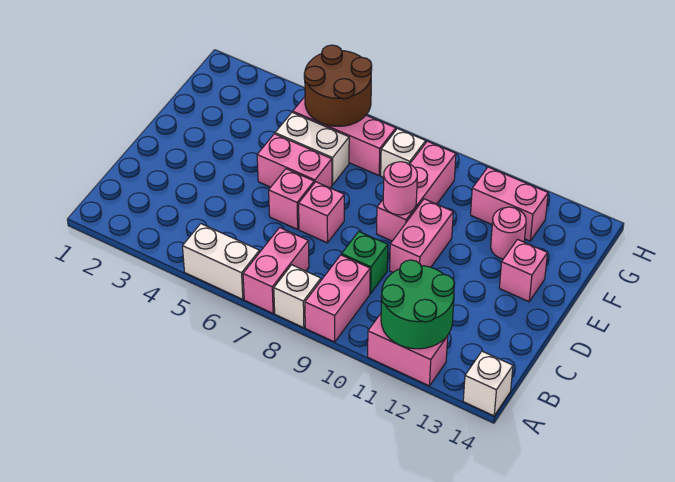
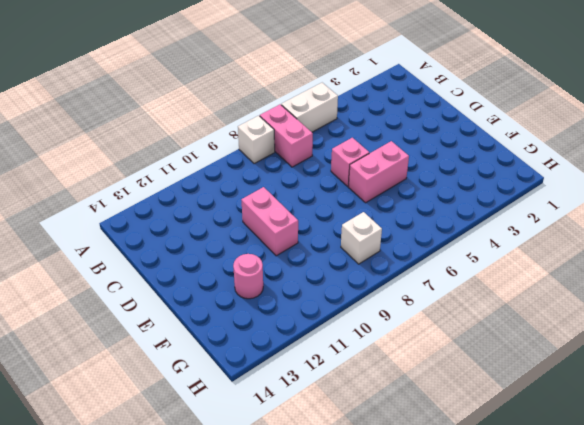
none -> pink 1x2 brick [305,255,370,342]
none -> pink 1x2 brick [368,314,448,386]
none -> white 1x1 brick [463,351,513,416]

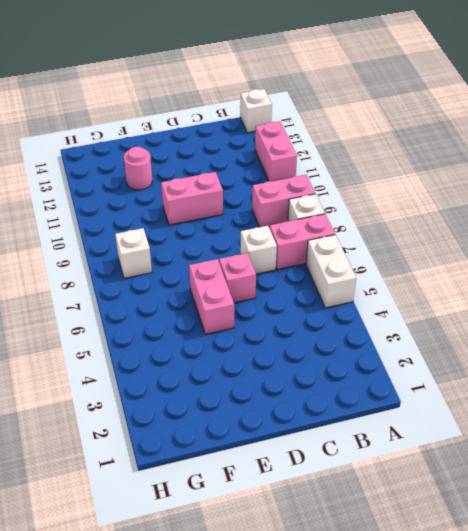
white 1x1 brick [240,226,277,274] -> none
none -> green 1x1 brick [342,232,388,294]
none -> pink 1x1 brick [299,182,344,243]
none -> pink 1x3 brick [376,141,456,241]

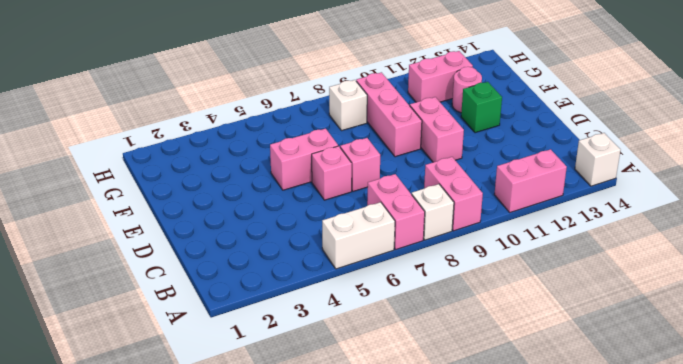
green 1x1 brick [461,82,502,133] -> green 1x1 brick moved to [342,232,388,294]
none -> pink 1x1 brick [499,240,548,302]
none -> white 1x2 brick [275,112,349,185]
none -> pink 1x3 brick [293,97,396,175]

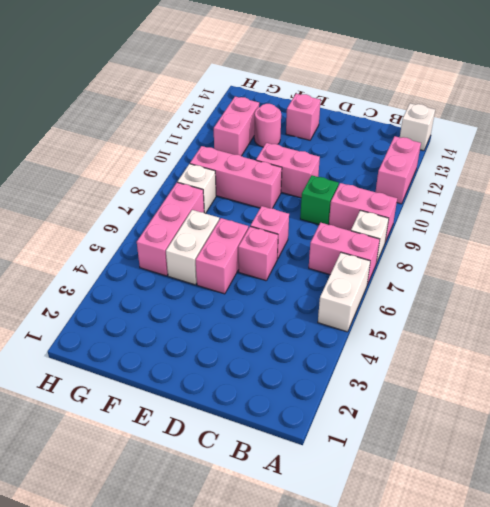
none -> green 2x2 round brick [381,260,455,349]
none -> pink 1x1 round brick [383,162,417,215]
none -> brown 2x2 round brick [304,45,372,126]

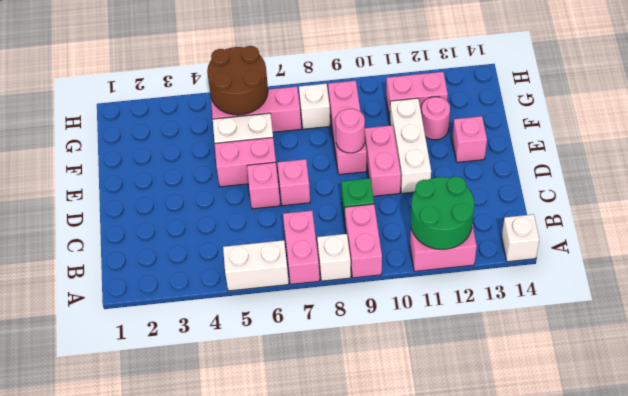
white 1x3 brick [390,98,431,193] -> none

